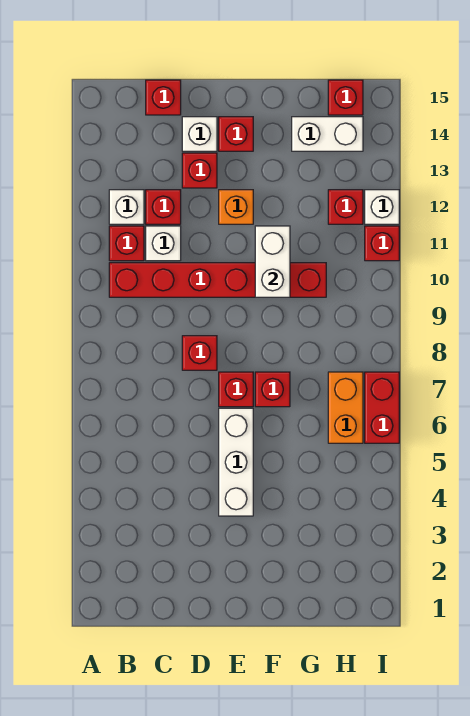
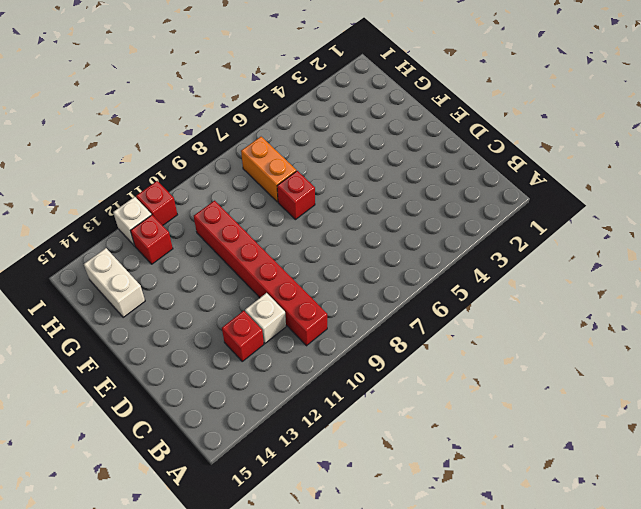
orange 1x2 brick [241,137,296,202] -> orange 1x2 brick turned to [328,372,363,443]
none -> red 1x1 brick [109,226,144,261]
none -> white 1x1 brick [109,190,144,224]
none -> red 1x1 brick [146,80,181,115]

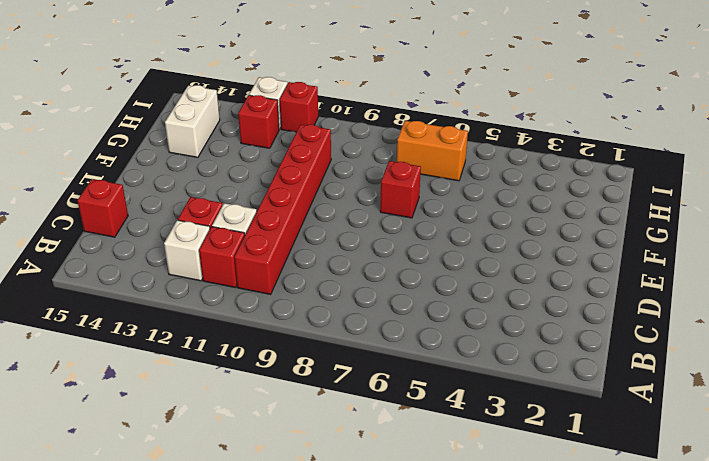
none -> red 1x1 brick [182,336,217,370]
none -> red 1x1 brick [182,153,217,188]
none -> white 1x1 brick [182,117,217,151]

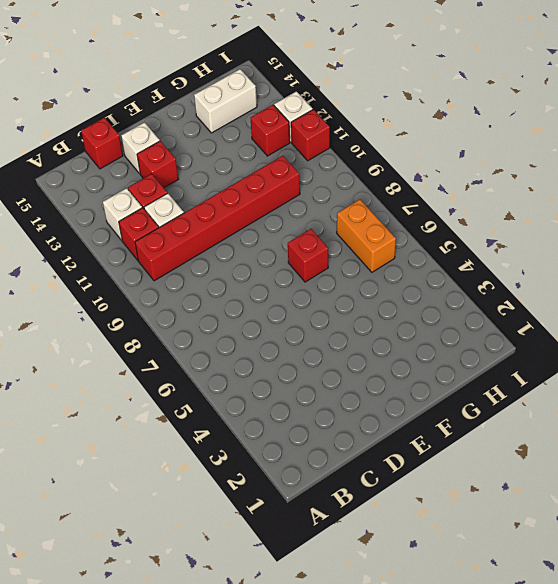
none -> red 1x1 brick [182,336,217,370]
none -> white 1x3 brick [219,408,253,516]
none -> red 1x1 brick [219,372,253,407]

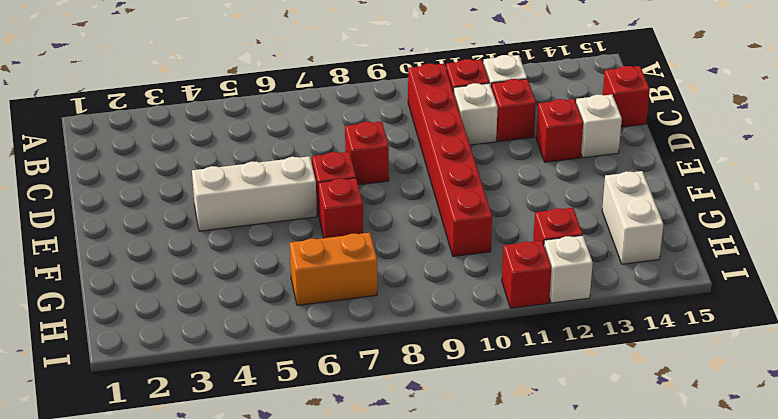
none -> orange 1x1 brick [219,190,253,224]
none -> red 1x1 brick [219,117,253,151]
none -> red 1x1 brick [328,80,363,115]

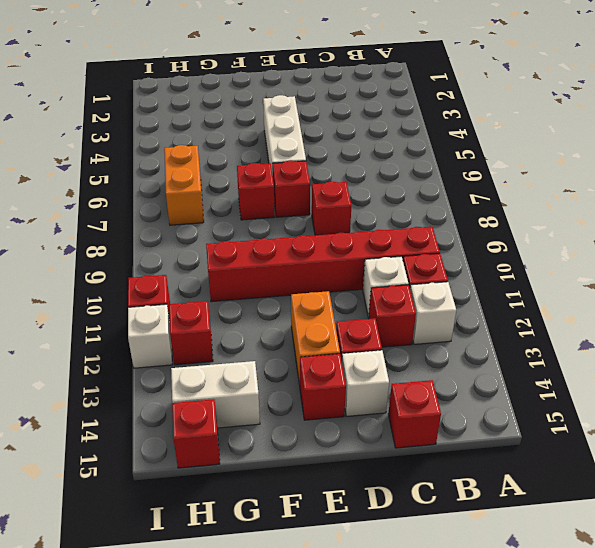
orange 1x2 brick [291,291,340,385] -> orange 1x1 brick [219,190,253,224]
none -> red 1x2 brick [365,372,399,443]
none -> white 1x2 brick [255,226,290,297]

